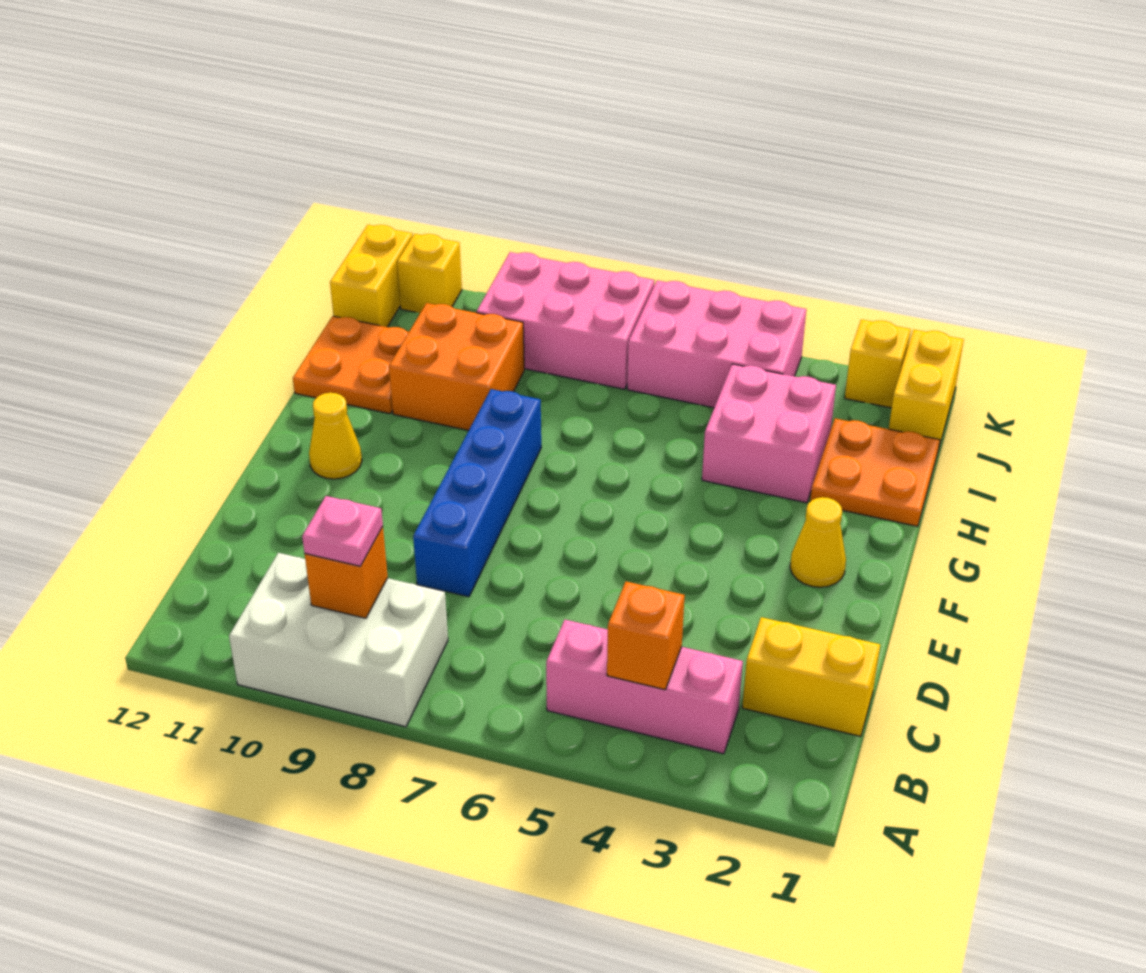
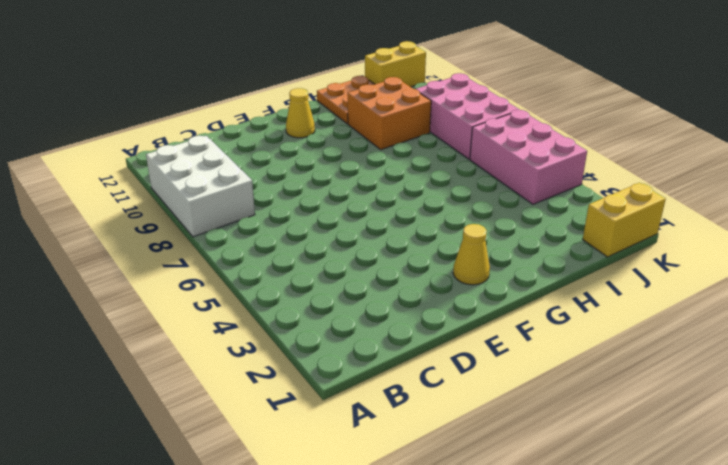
none -> pink 1x3 brick [546,620,743,754]
none -> yellow 1x2 brick [742,617,880,736]
none -> blue 1x4 brick [413,389,541,597]

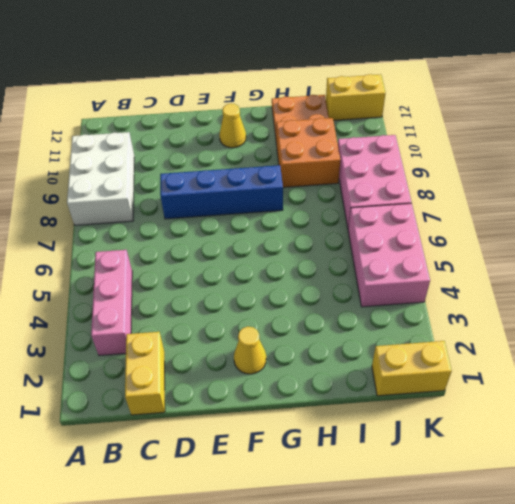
none -> orange 2x2 plate [810,418,940,526]
none -> pink 2x2 brick [702,364,836,503]
none -> yellow 1x1 brick [845,320,911,408]

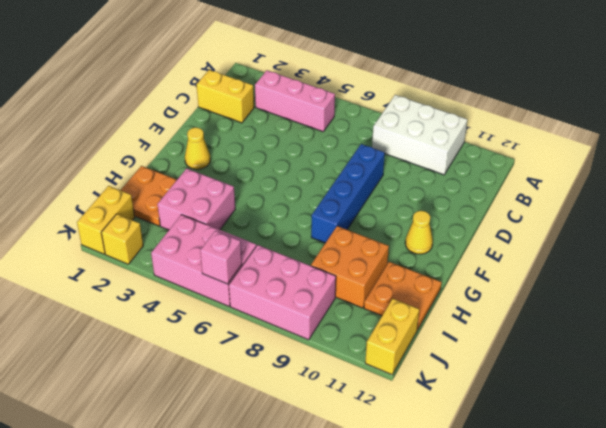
pink 1x1 brick [200,231,242,284] -> none
none -> yellow 1x1 brick [397,234,462,313]
none -> orange 1x1 brick [607,582,685,690]
none -> orange 1x1 brick [305,527,388,618]

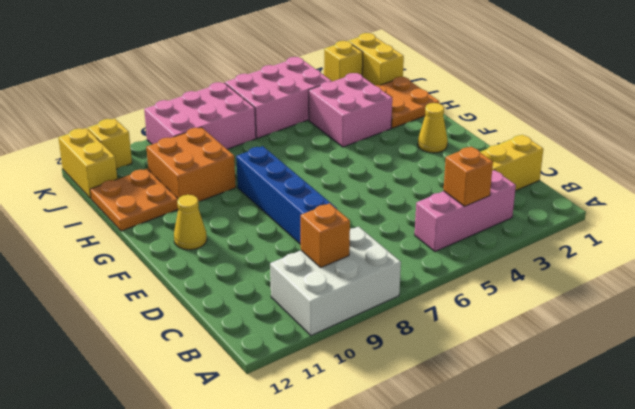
none -> pink 1x1 plate [302,496,383,566]

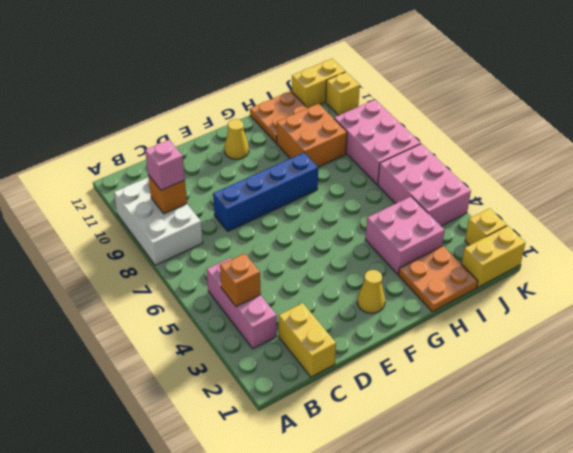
pink 1x1 brick [145,140,185,190] -> pink 1x1 plate [302,496,383,566]

